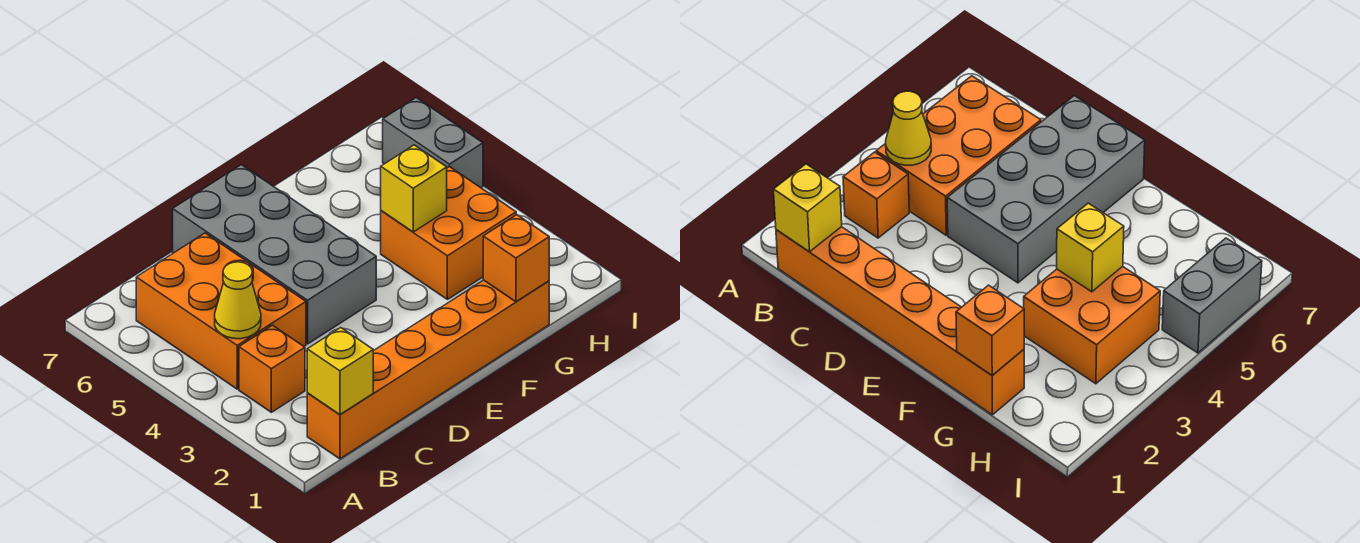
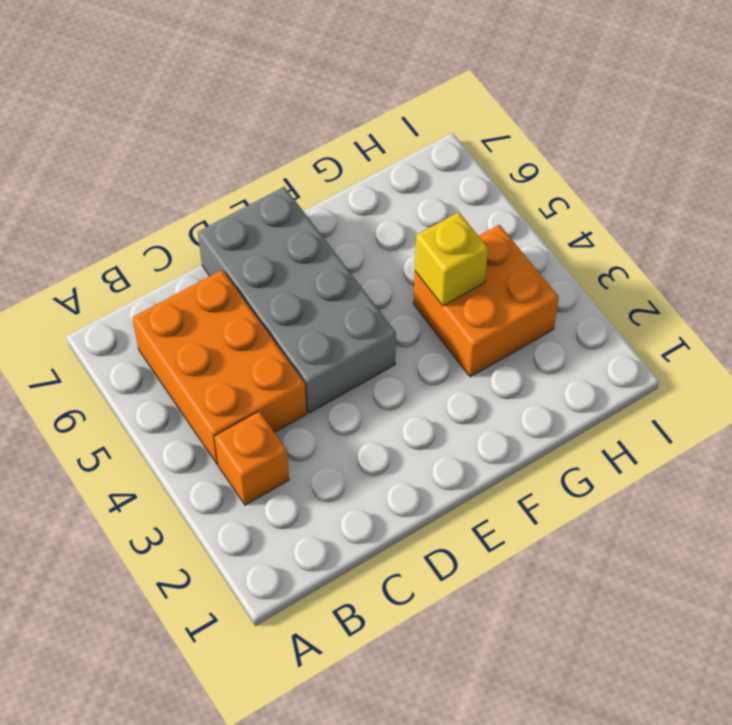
none -> orange 1x6 brick [307,280,549,459]
none -> grey 1x2 brick [383,98,483,188]

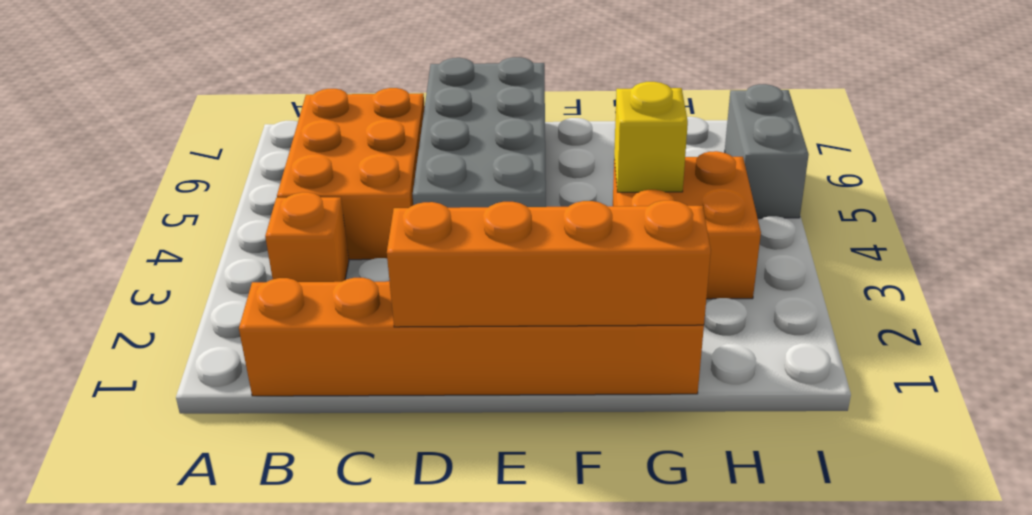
orange 1x4 brick [387,200,711,327] -> orange 1x1 brick [483,215,549,302]
none -> yellow 1x1 brick [307,328,373,415]
none -> yellow 1x1 cone [215,262,261,339]

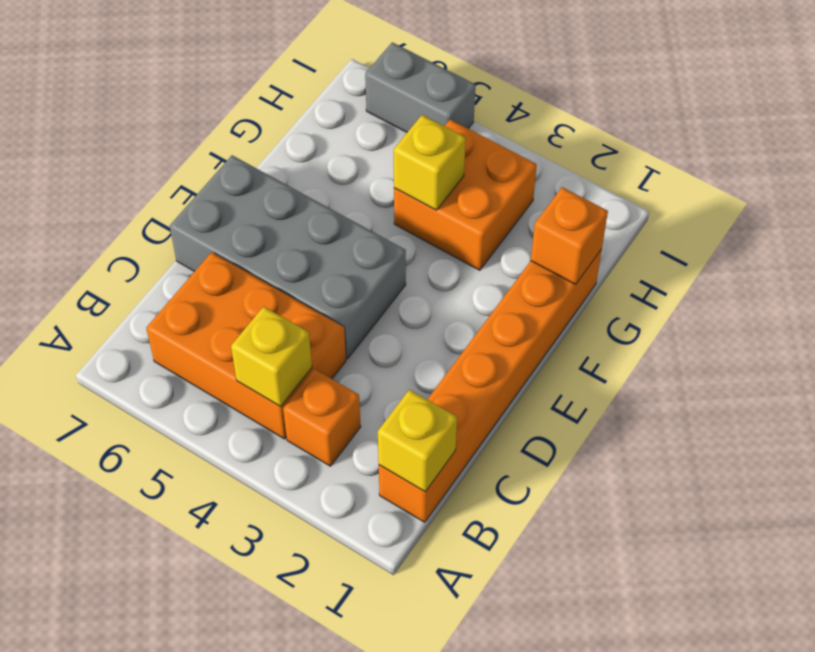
yellow 1x1 brick [231,306,312,407] -> yellow 1x1 cone [215,262,261,339]

